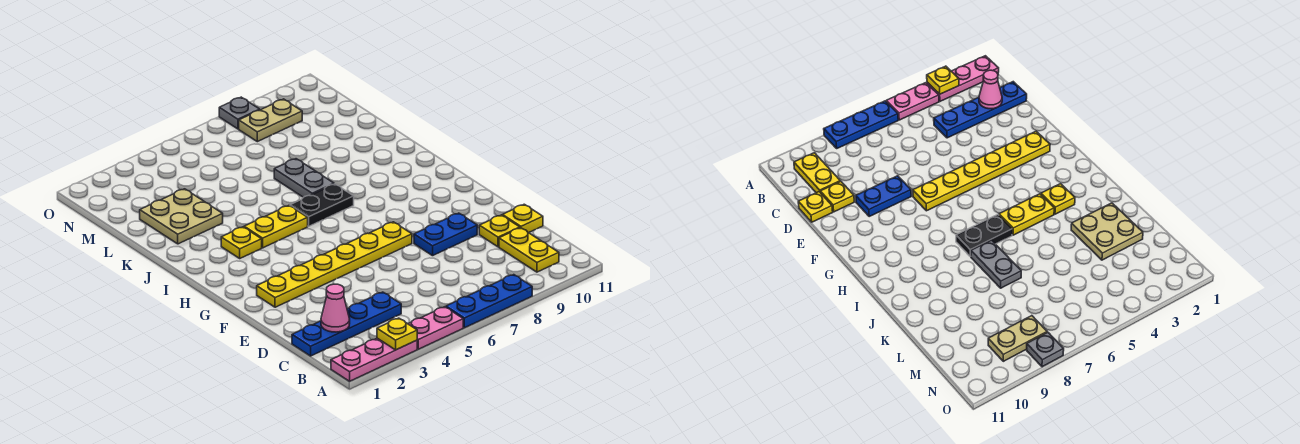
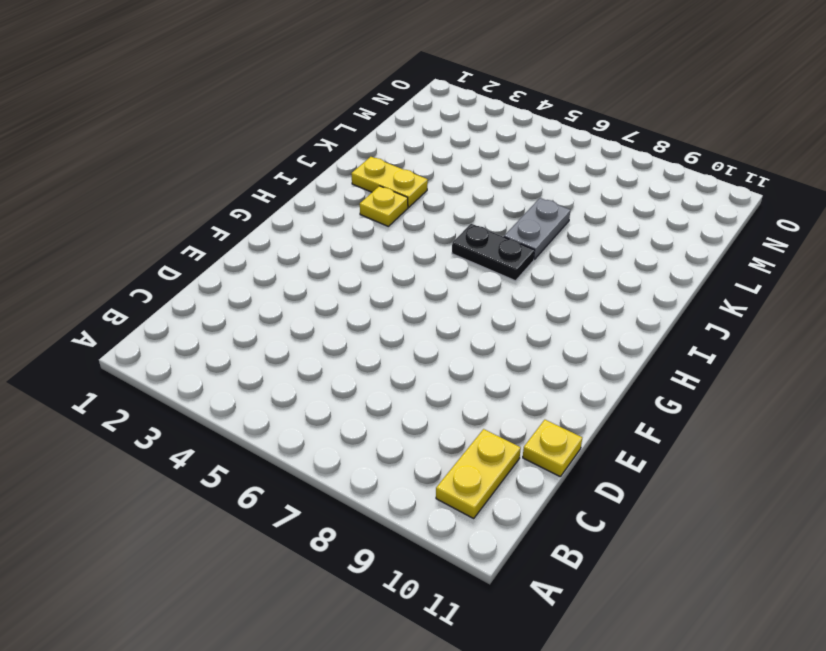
yellow 1x2 plate [351,157,428,207] -> yellow 1x2 plate moved to [244,206,308,248]
none -> pink 1x3 plate [331,338,417,381]
none -> pink 1x2 plate [409,307,463,349]
none -> blue 1x3 plate [446,275,532,328]

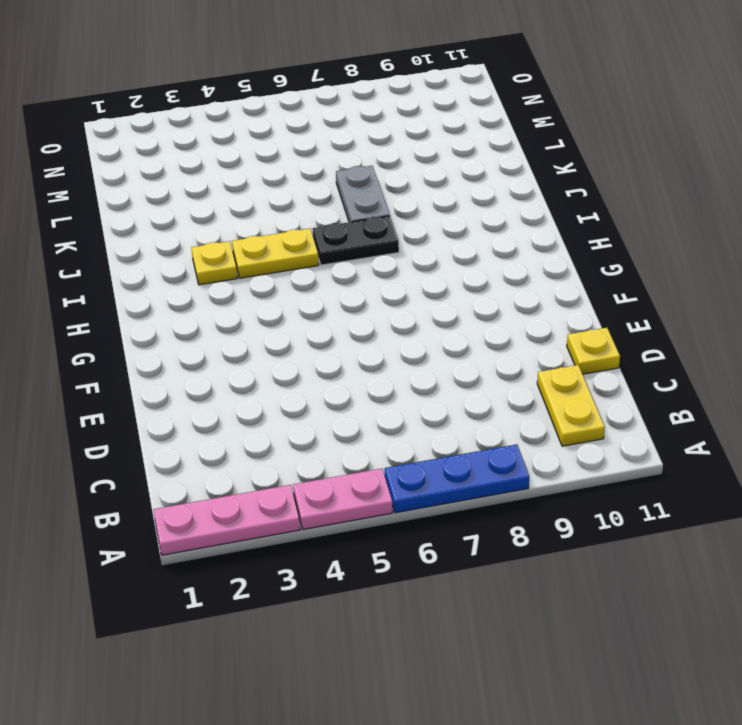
none -> blue 1x4 plate [292,292,401,356]
none -> yellow 1x1 plate [479,215,520,247]
none -> blue 1x2 plate [414,213,477,256]

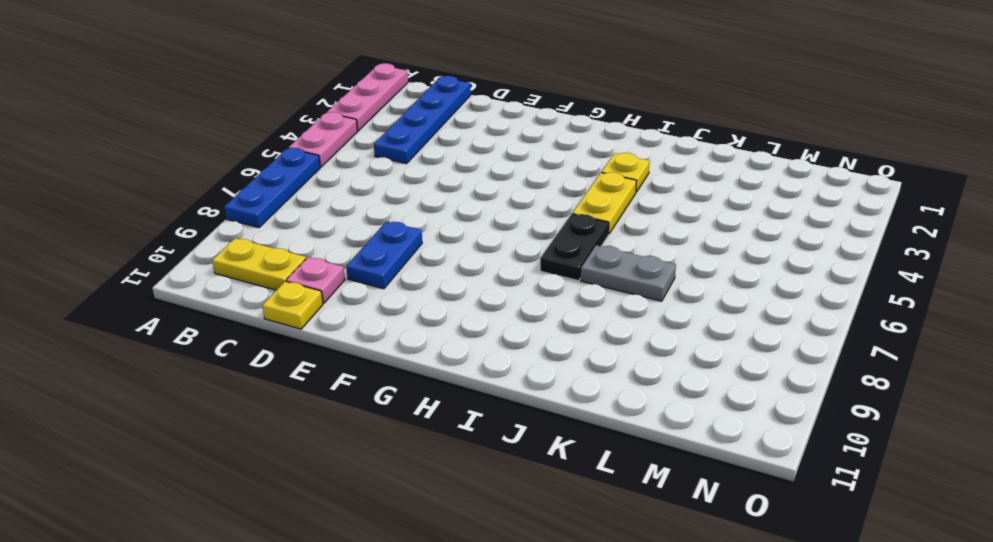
pink 1x1 plate [286,257,345,303] -> yellow 1x1 plate [479,215,520,247]
none -> yellow 1x6 plate [257,222,412,307]
none -> tan 2x2 plate [140,189,223,244]
none -> tan 1x2 plate [239,99,302,142]

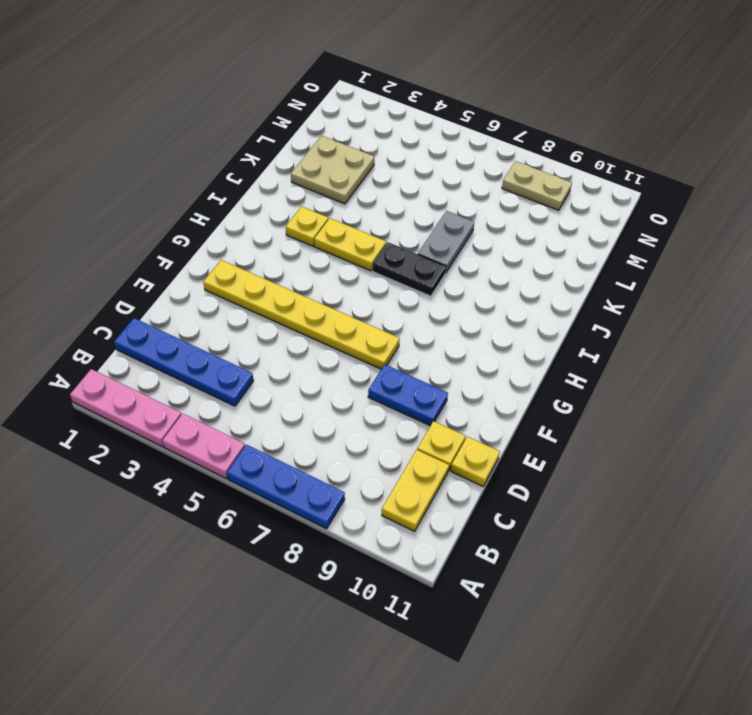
none -> grey 1x1 plate [219,97,260,129]
none -> yellow 1x1 plate [377,318,417,350]
none -> pink 1x1 cone [321,284,350,332]

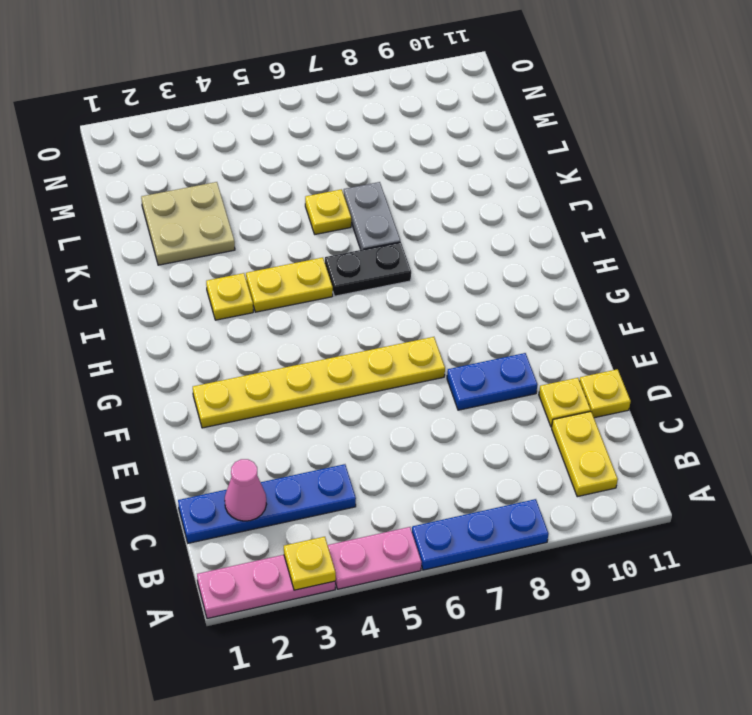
yellow 1x1 plate [305,189,351,234] -> none
none -> tan 1x2 plate [239,99,302,142]
none -> grey 1x1 plate [219,97,260,129]

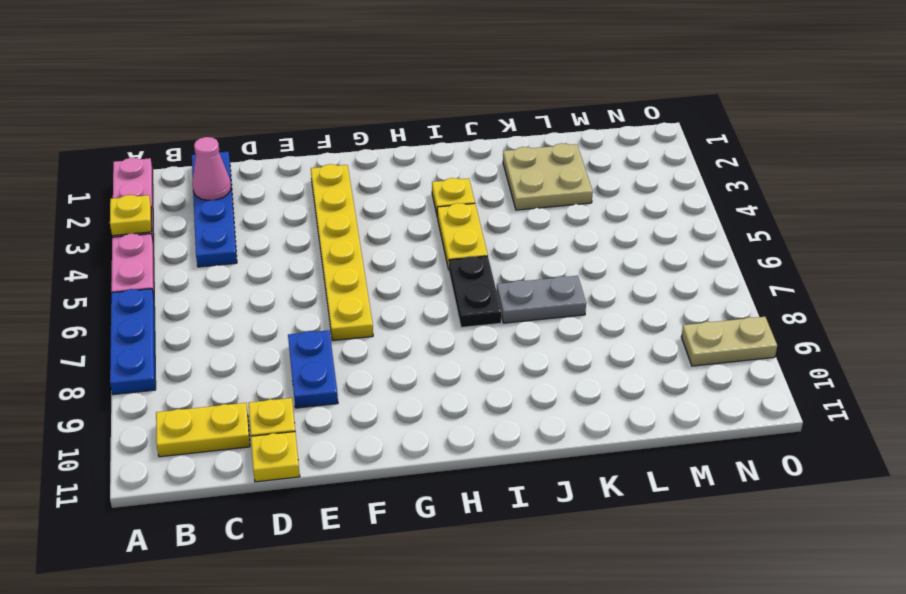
tan 1x2 plate [681,317,777,366] -> tan 1x2 plate turned to [239,99,302,142]
none -> grey 1x1 plate [219,97,260,129]

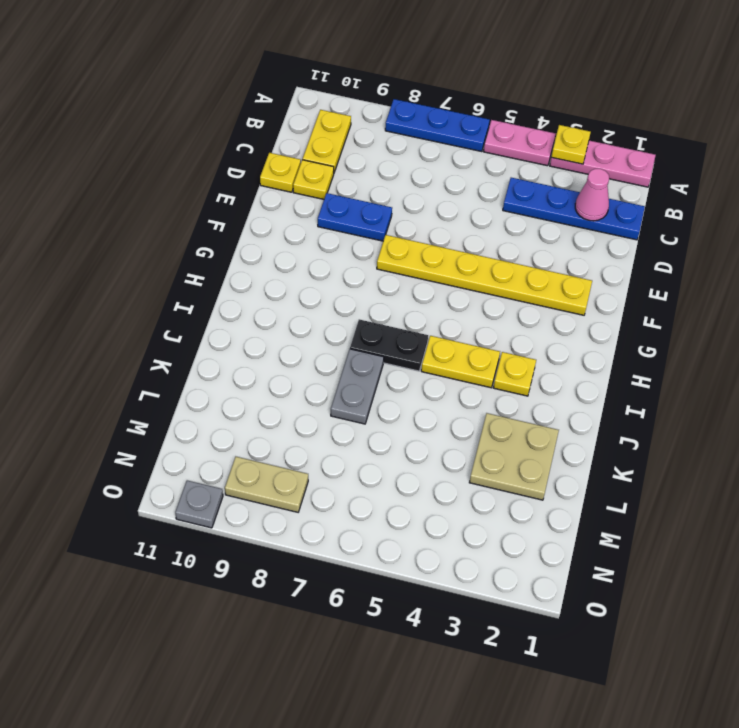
grey 1x1 plate [175,481,223,528] -> grey 1x1 plate moved to [219,97,260,129]

